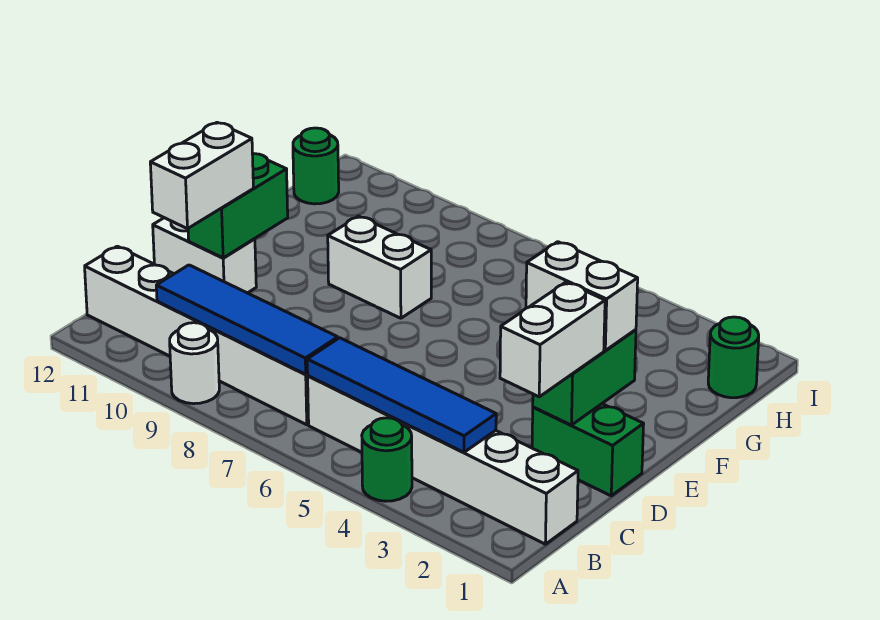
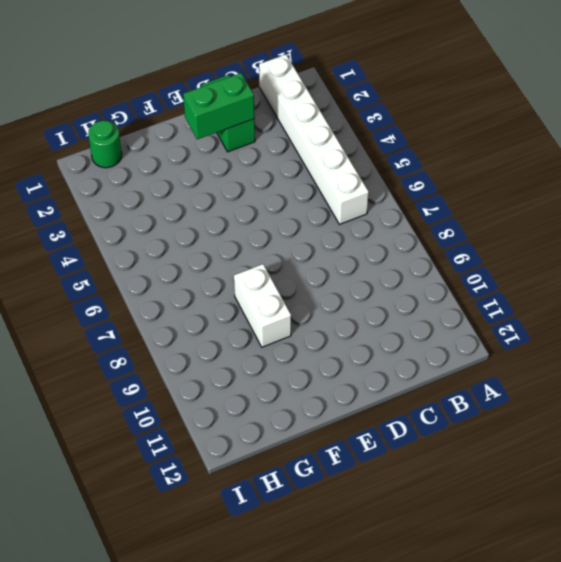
none -> green 1x1 round brick [362,418,412,501]
none -> white 1x1 round brick [170,323,219,404]
none -> white 1x6 brick [85,246,309,425]

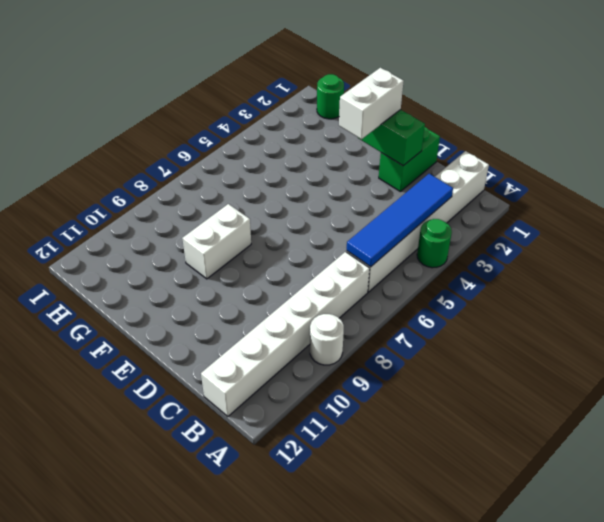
none -> white 1x2 brick [153,218,256,293]
none -> green 1x1 round brick [293,128,339,204]
none -> blue 1x4 tile [156,265,338,374]

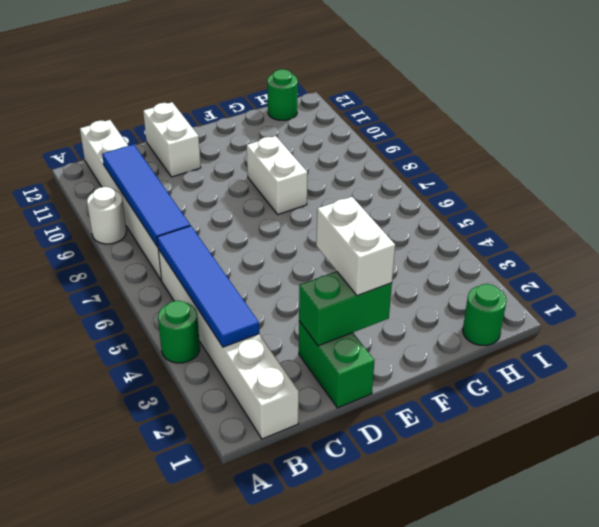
none -> green 1x2 brick [188,153,288,258]
none -> white 1x2 brick [500,282,605,397]
none -> white 1x2 brick [150,123,253,229]

